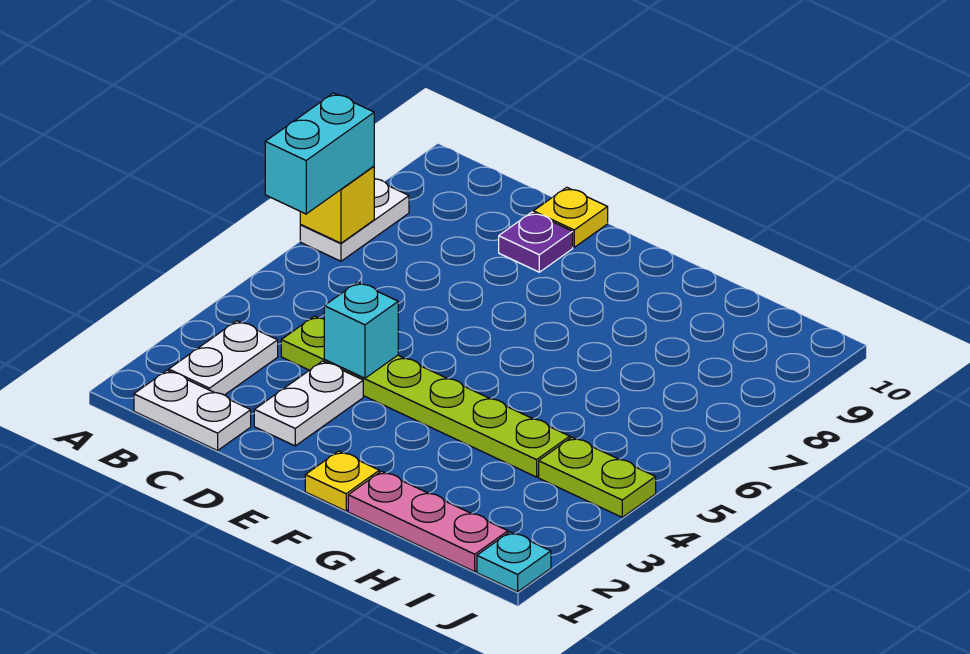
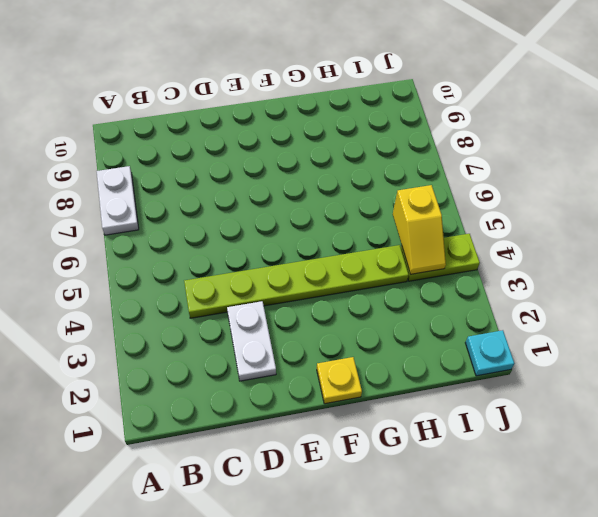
yellow 1x2 slope [393,185,446,274] -> none
none -> white 1x2 plate [134,370,251,451]
none -> white 1x2 plate [169,321,278,395]
none -> purple 1x1 plate [499,212,573,272]

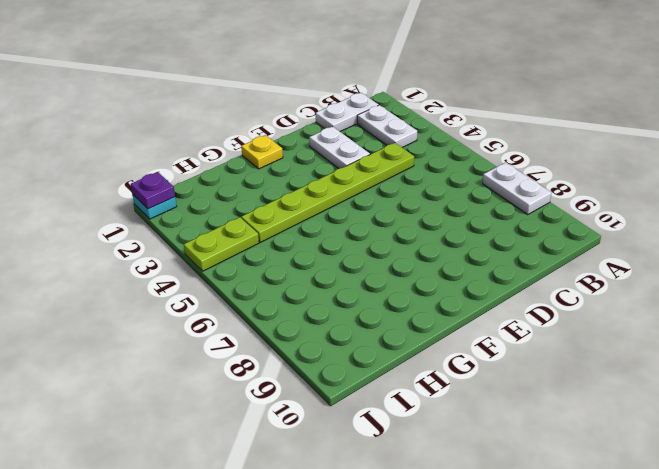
purple 1x1 plate [131,172,175,209] -> purple 1x1 plate moved to [499,212,573,272]
none -> yellow 1x1 plate [533,187,608,247]
none -> pink 1x3 plate [348,471,508,572]
none -> yellow 1x1 brick [300,166,374,243]

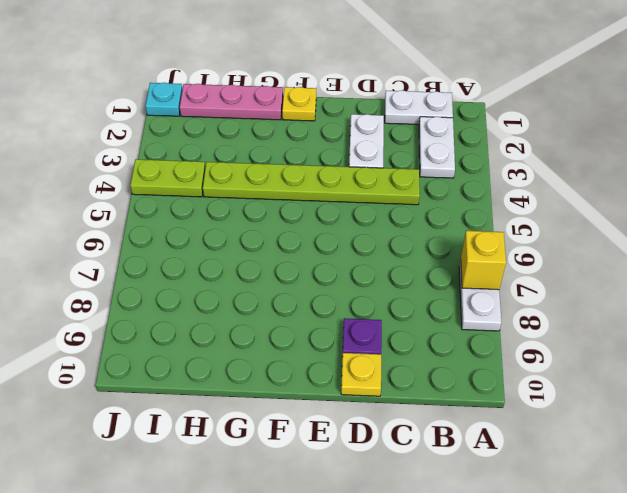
none -> cyan 1x1 brick [324,282,398,378]
none -> cyan 1x2 brick [265,93,374,214]

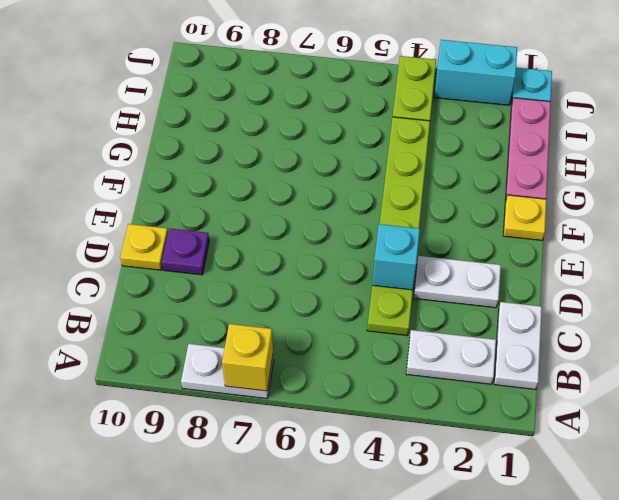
cyan 1x2 brick [434,40,517,105] -> cyan 1x2 brick moved to [265,93,374,214]

